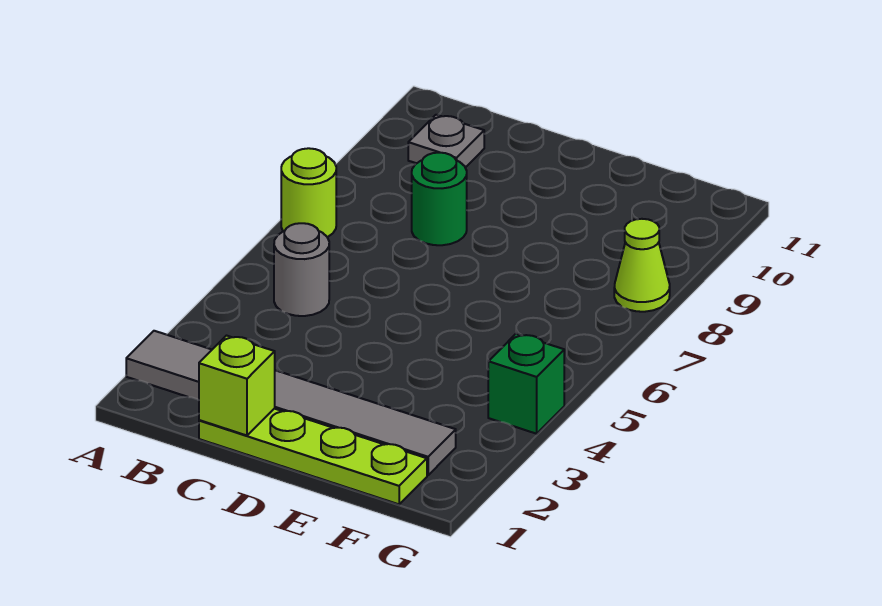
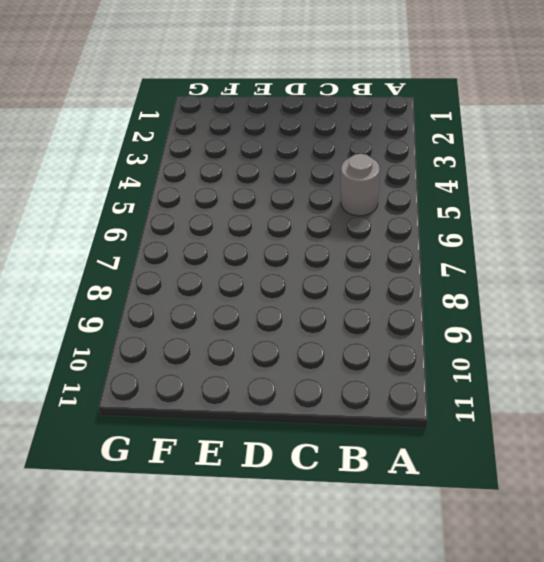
none -> grey 1x6 tile [126,331,456,475]
none -> lime 1x1 round brick [281,148,336,237]

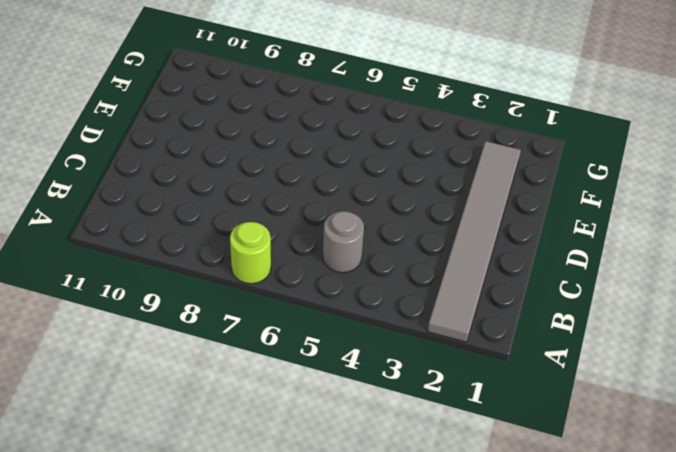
none -> grey 1x1 plate [408,115,484,168]
none -> lime 1x4 plate [199,409,427,504]

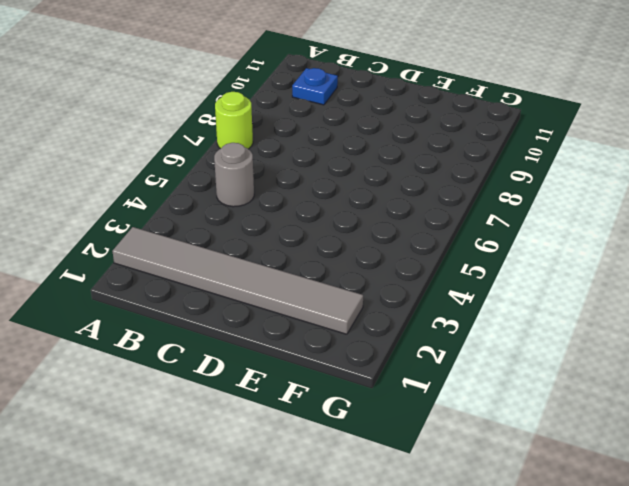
blue 1x1 plate [292,68,338,105] -> grey 1x1 plate [408,115,484,168]
none -> lime 1x4 plate [199,409,427,504]
none -> green 1x1 round brick [412,152,467,245]

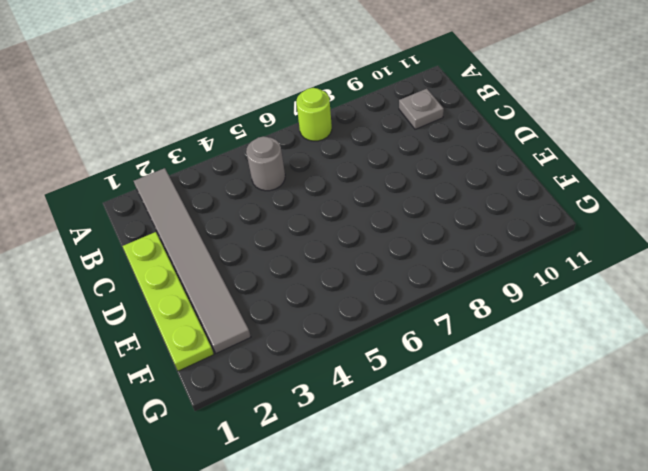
none -> green 1x1 round brick [412,152,467,245]
none -> green 1x1 brick [488,334,564,434]

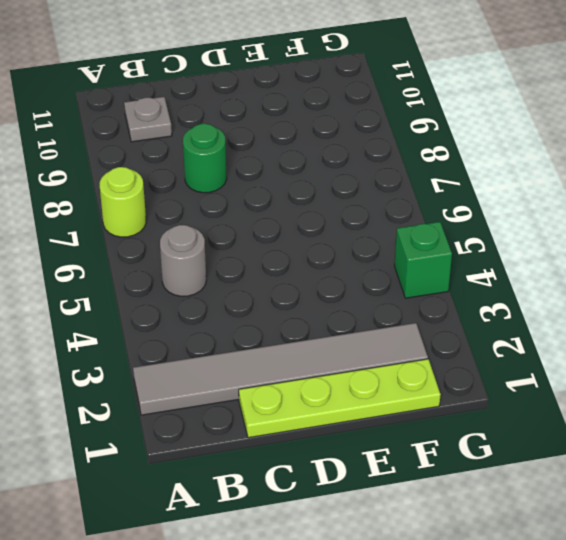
none -> lime 1x1 cone [614,219,670,312]
none -> lime 1x1 brick [199,336,275,435]

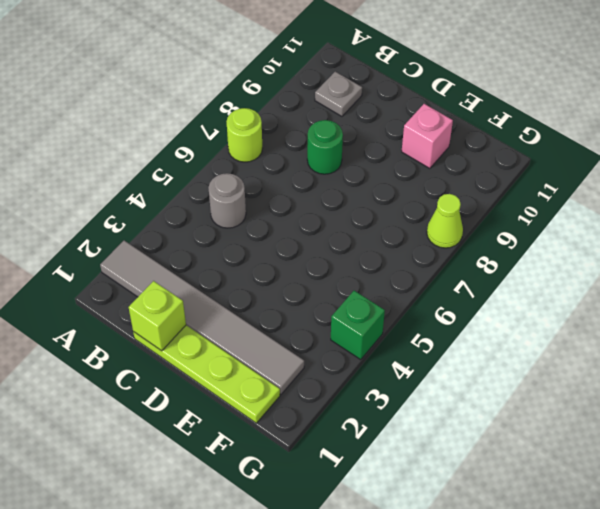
pink 1x1 brick [402,104,453,168] -> none

